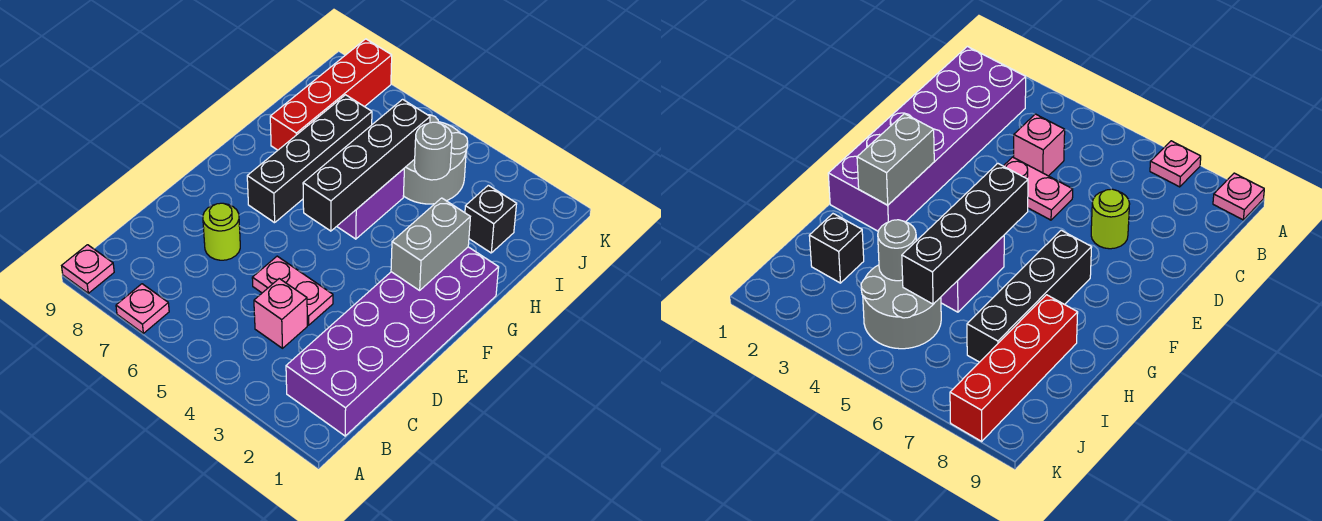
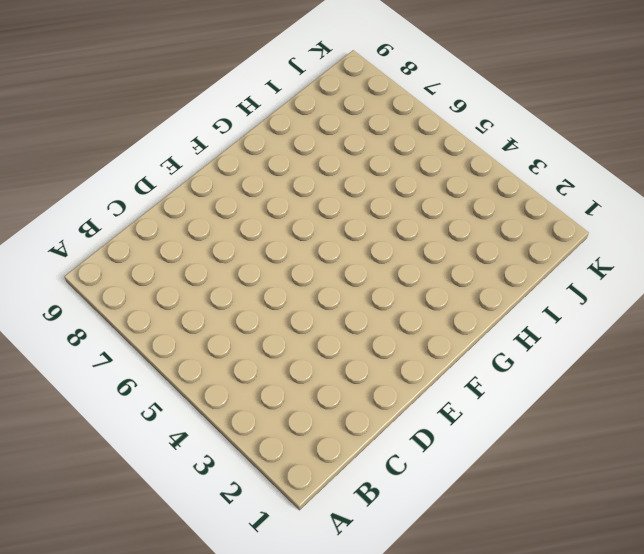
none -> pink 1x1 plate [116,284,169,333]
none -> pink 1x1 plate [62,245,114,293]
none -> purple 2x6 brick [286,247,499,436]

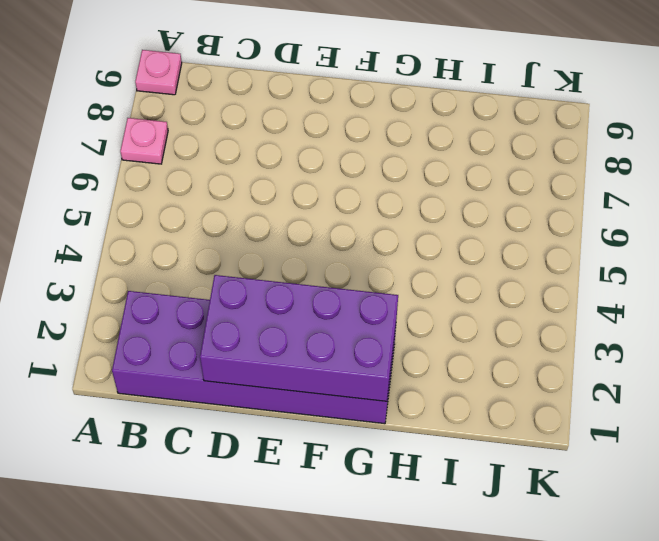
purple 2x4 brick [200,275,398,401] -> grey 1x2 brick [391,198,470,290]
none -> pink 1x1 brick [254,279,307,348]
none -> pink 1x2 plate [252,256,333,325]
none -> lime 1x1 round brick [203,203,240,260]

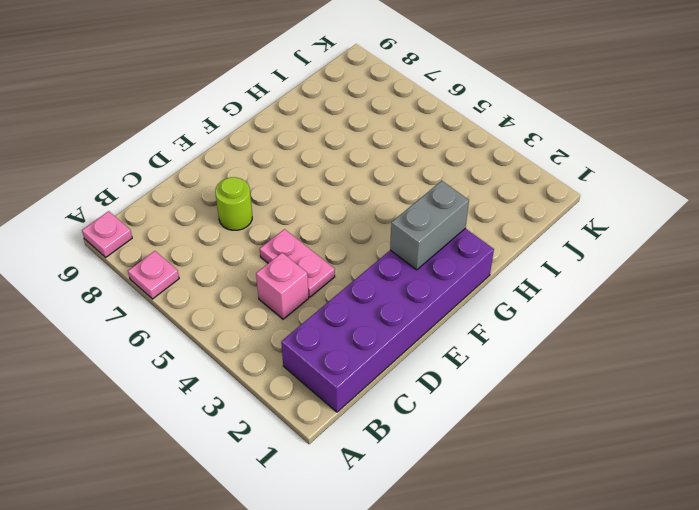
none -> black 1x4 brick [247,95,372,223]
none -> purple 1x2 brick [337,169,404,239]
none -> red 1x4 brick [270,39,392,150]

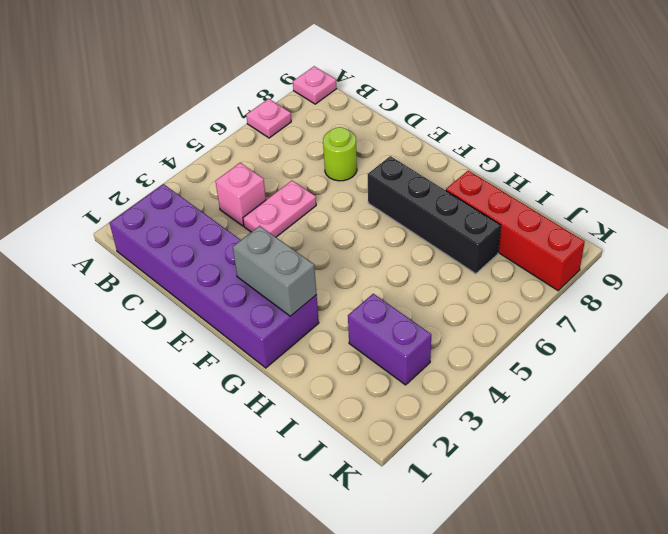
purple 1x2 brick [348,294,431,385] -> purple 1x2 brick moved to [337,169,404,239]
none -> black 1x1 brick [465,185,517,253]
none -> grey 2x2 round brick [403,115,468,204]
none -> black 1x4 brick [303,99,430,231]

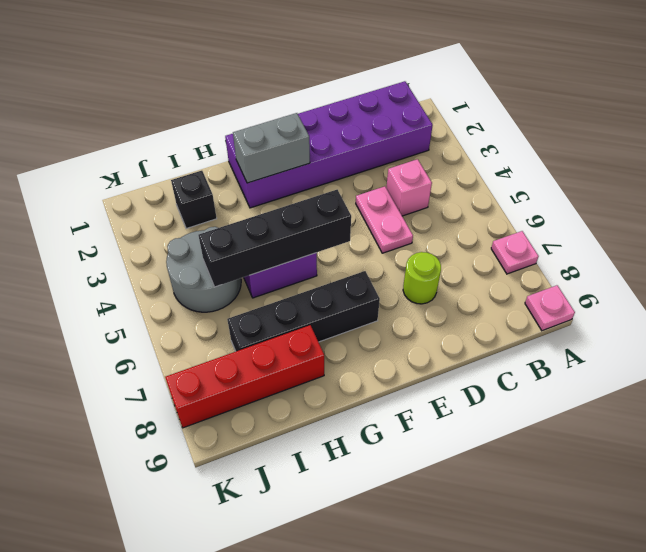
none -> grey 1x1 round brick [414,122,452,180]

